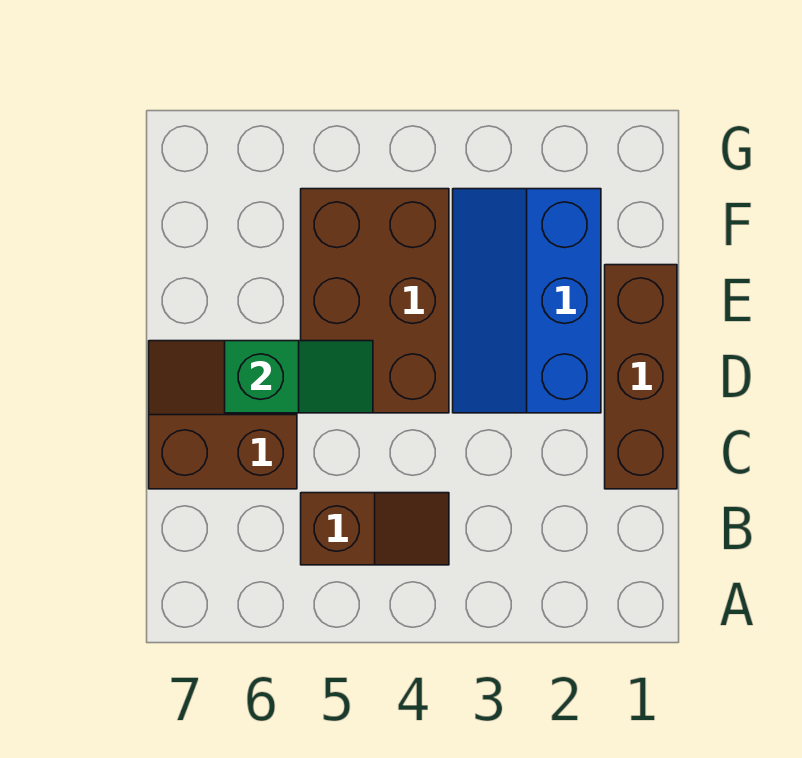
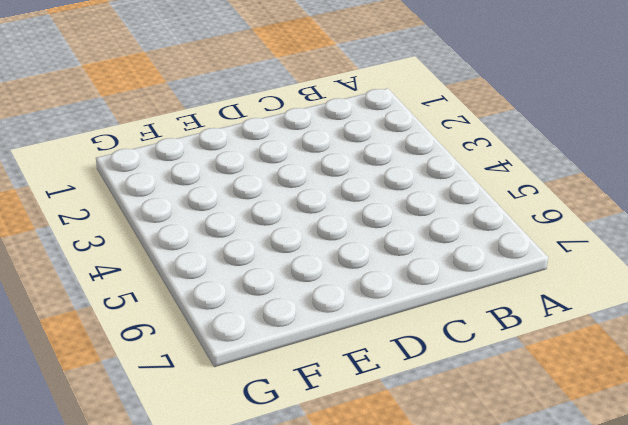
none -> brown 1x2 slope [301,493,449,565]
none -> brown 1x3 brick [605,265,677,489]

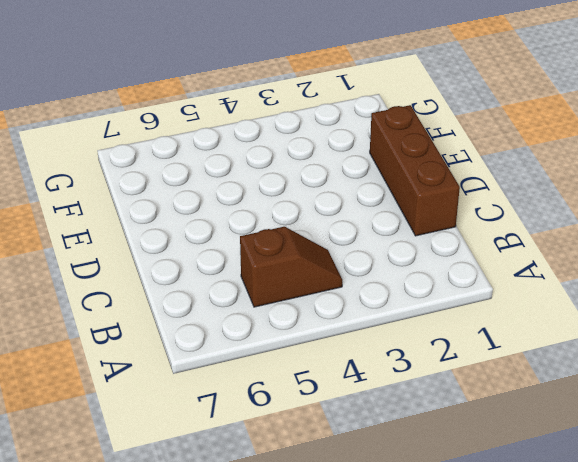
none -> brown 2x2 slope [149,341,297,489]
none -> blue 2x3 slope [453,189,601,413]

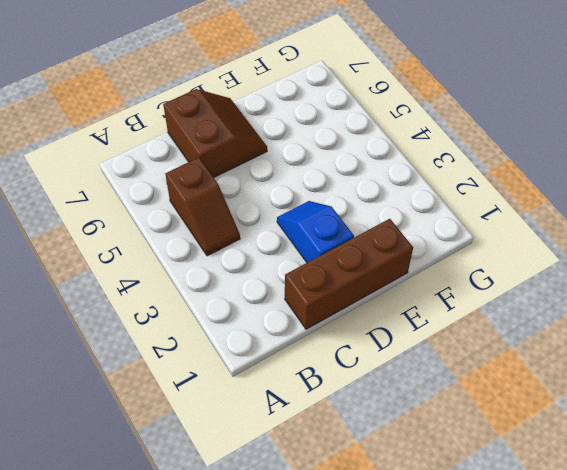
blue 1x2 slope [277,201,354,262] -> blue 2x3 slope [453,189,601,413]
none -> brown 2x3 brick [301,189,449,413]
none -> green 1x2 slope [225,341,373,413]

